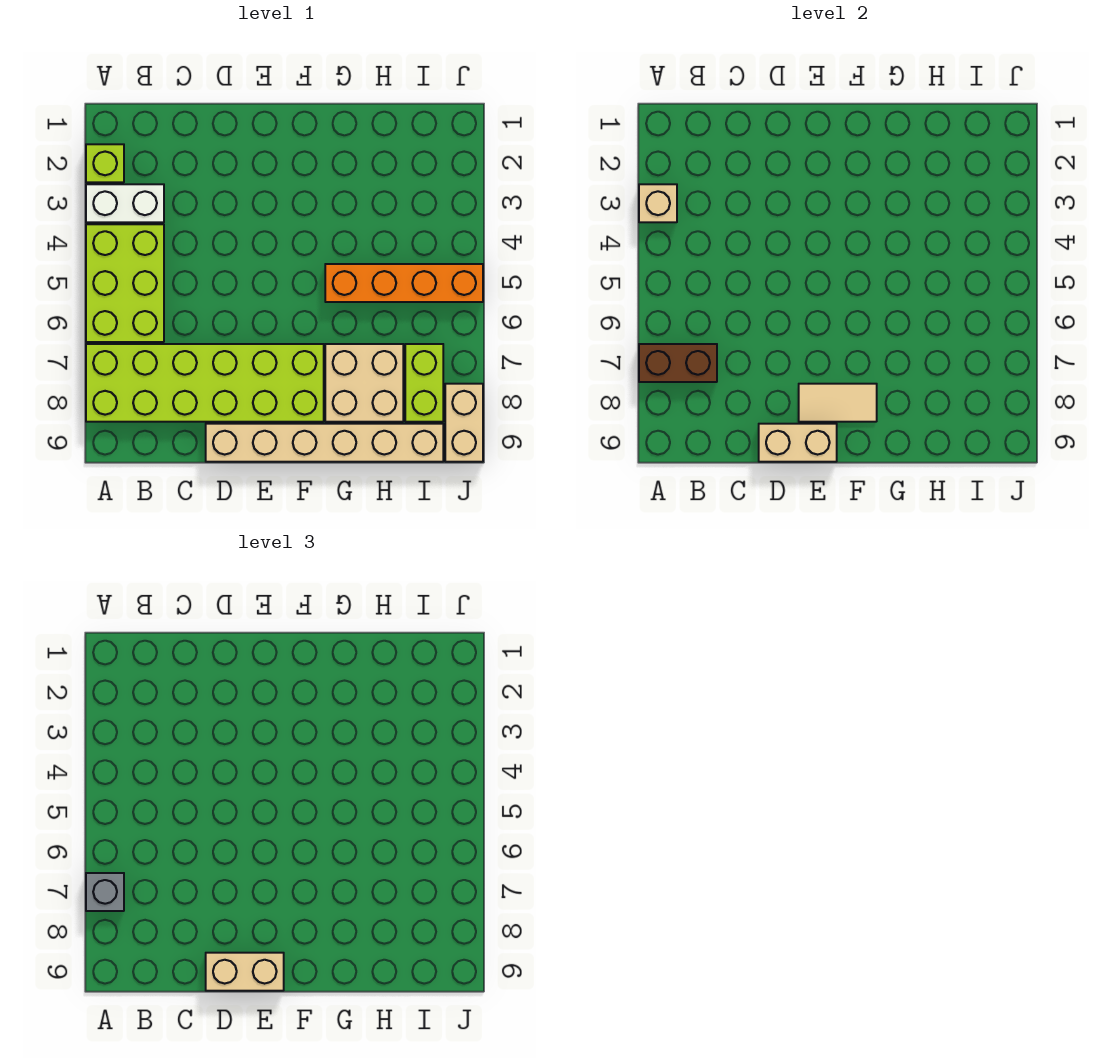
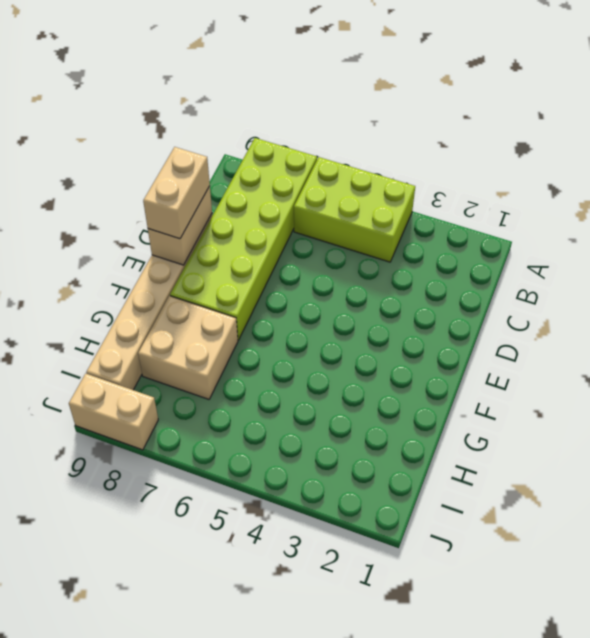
none -> lime 1x1 brick [86,144,124,182]
none -> white 1x2 brick [86,184,164,222]
none -> orange 1x4 brick [325,264,483,302]

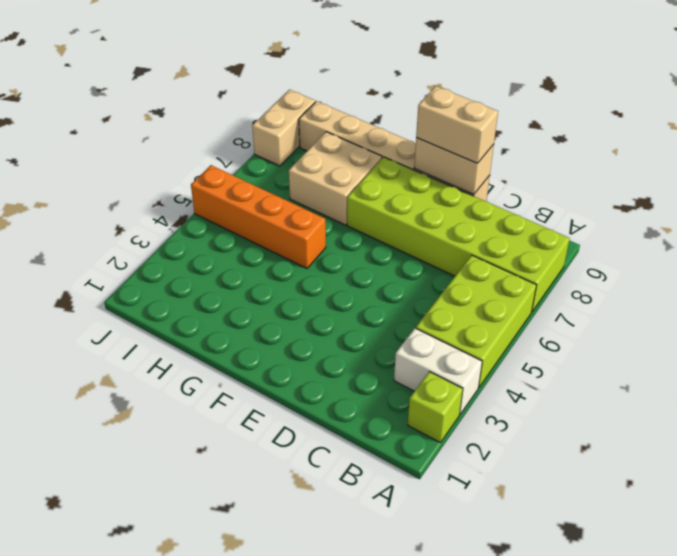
none -> lime 1x2 brick [405,344,443,422]
none -> tan 1x1 brick [639,184,677,222]
none -> brown 1x2 brick [639,344,717,382]

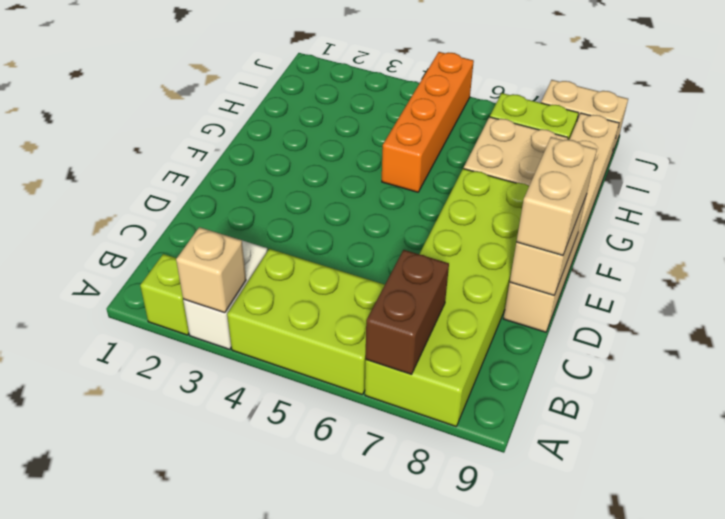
none -> tan 1x2 tile [799,384,877,422]
none -> grey 1x1 brick [86,873,124,911]

